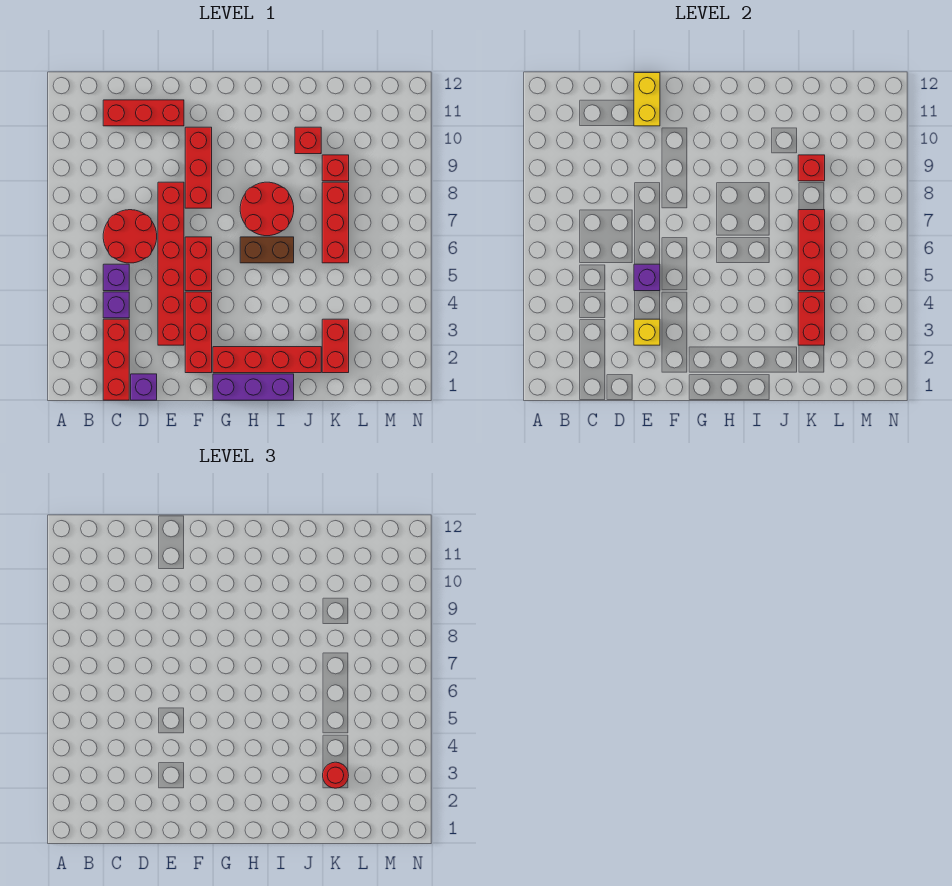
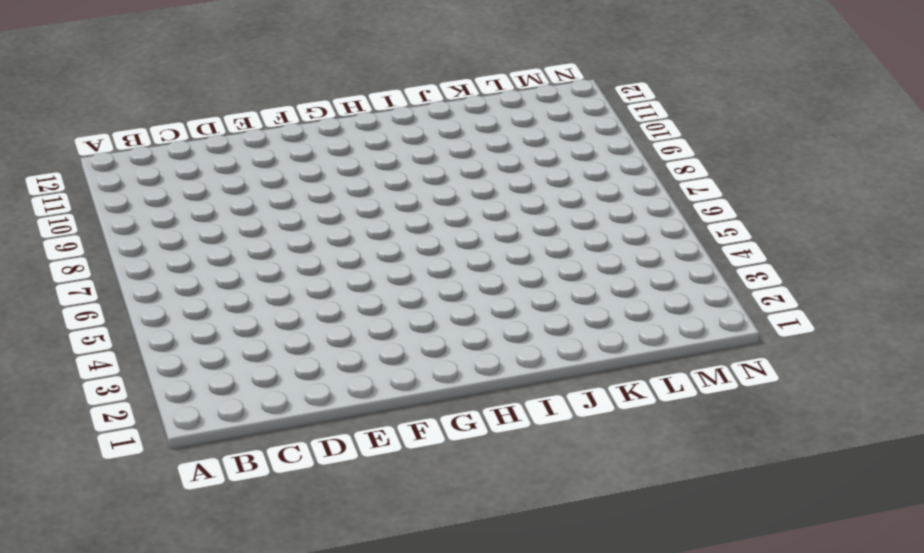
none -> red 1x3 brick [103,319,129,400]
none -> purple 1x1 brick [103,292,129,318]
none -> purple 1x1 brick [103,264,129,291]

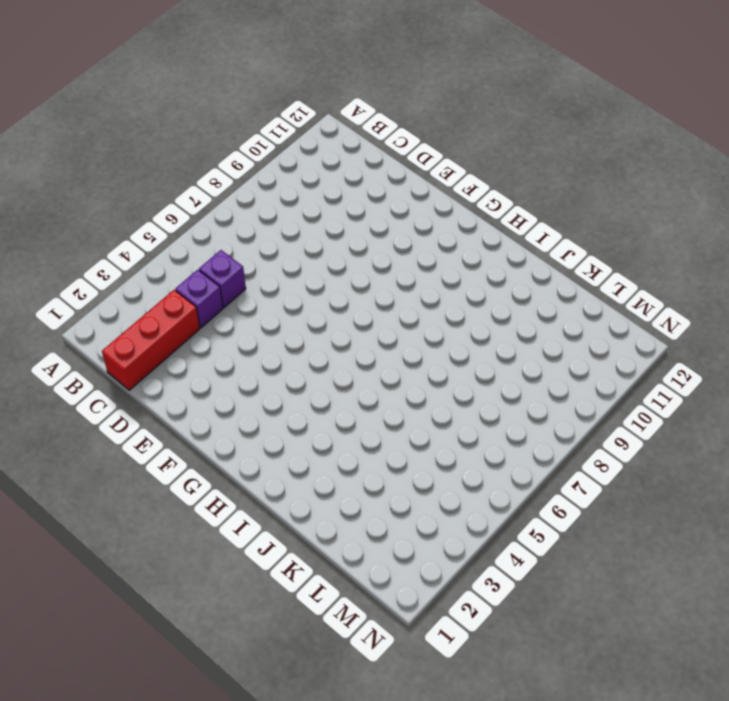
none -> red 2x2 round brick [103,210,157,263]
none -> red 1x3 brick [103,100,184,126]
none -> purple 1x1 brick [131,374,157,400]

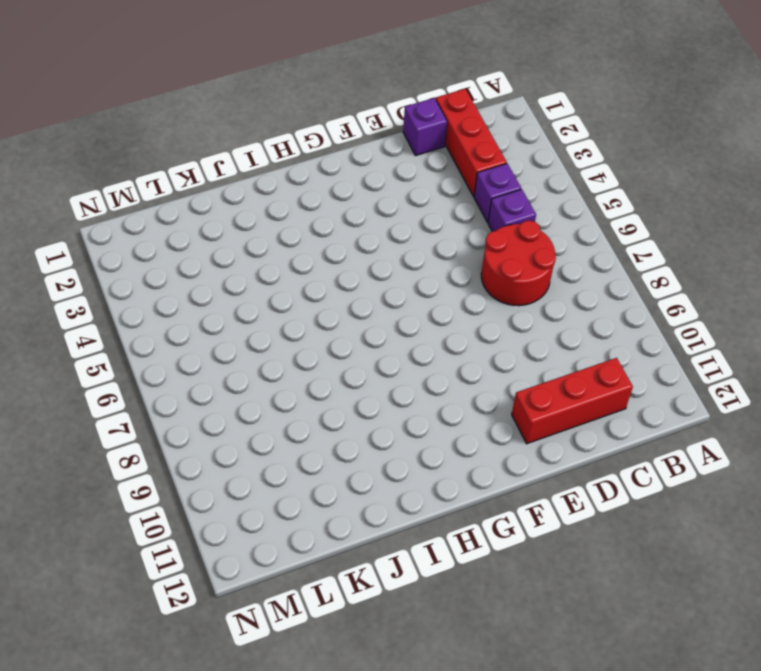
none -> red 1x6 brick [158,182,184,345]
none -> red 1x3 brick [185,292,212,373]
none -> red 1x2 brick [185,237,212,291]

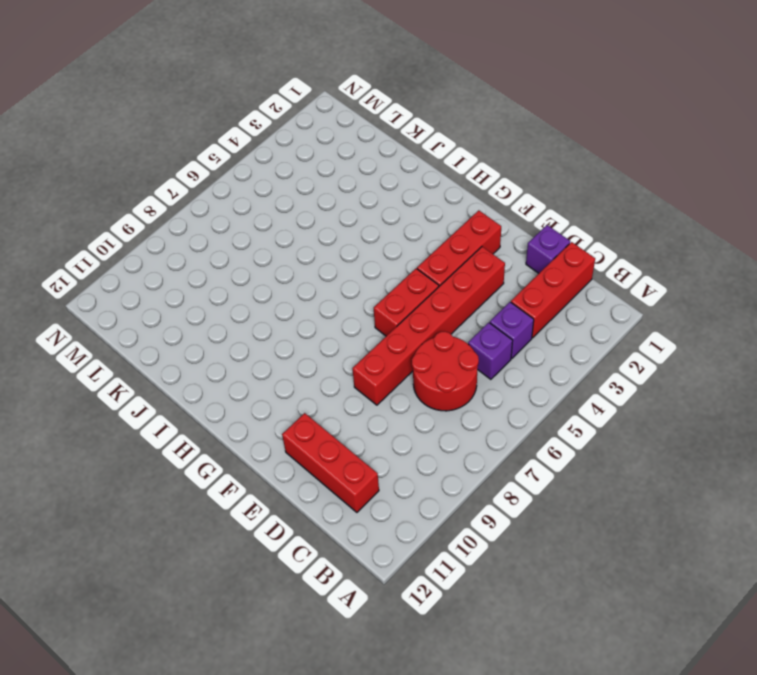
none -> red 1x3 brick [185,127,212,208]
none -> purple 1x3 brick [213,374,294,400]
none -> red 1x4 brick [213,347,321,373]

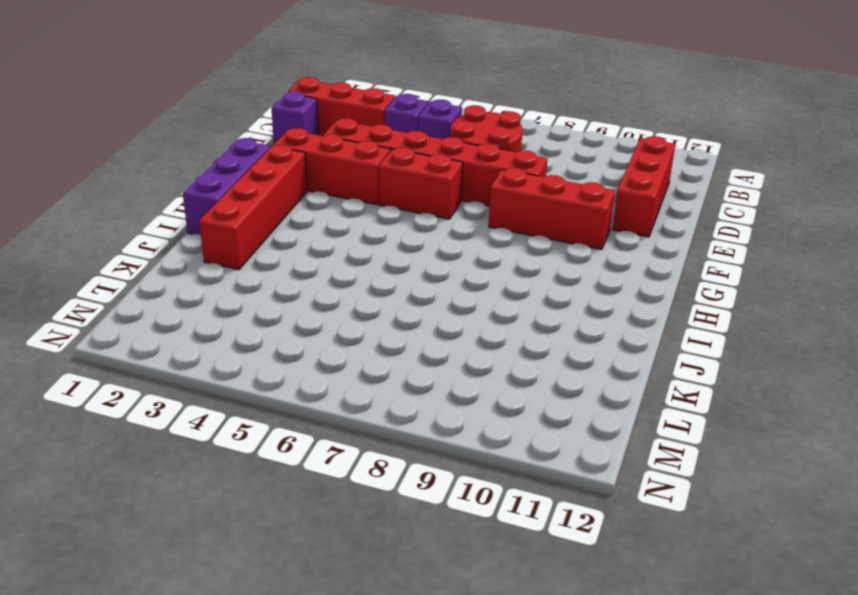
none -> brown 1x2 brick [240,237,294,263]
none -> red 2x2 round brick [240,182,294,236]
none -> red 1x1 brick [295,127,321,154]

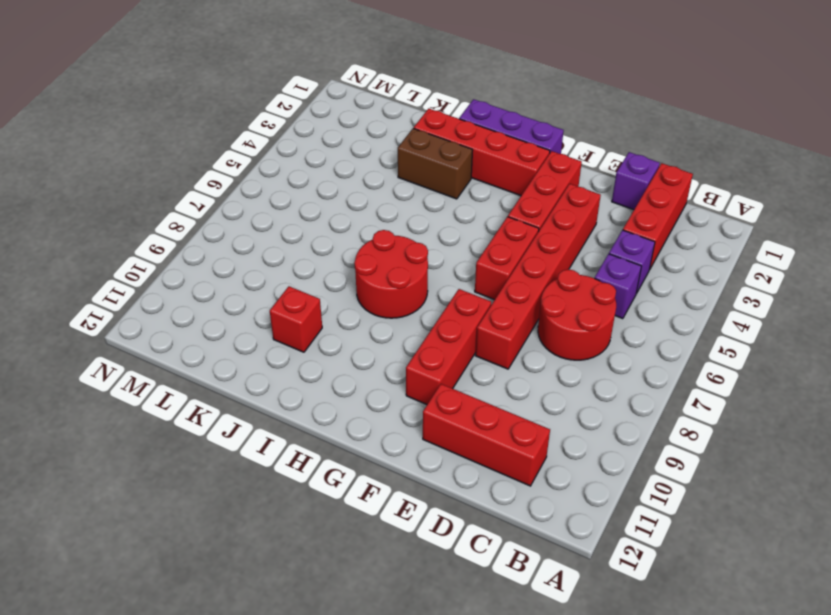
brown 1x2 brick [398,128,473,199] -> brown 1x2 brick moved to [240,237,294,263]
none -> red 1x2 brick [322,319,349,373]
none -> red 1x3 brick [322,182,349,263]
none -> red 1x1 brick [322,155,349,181]

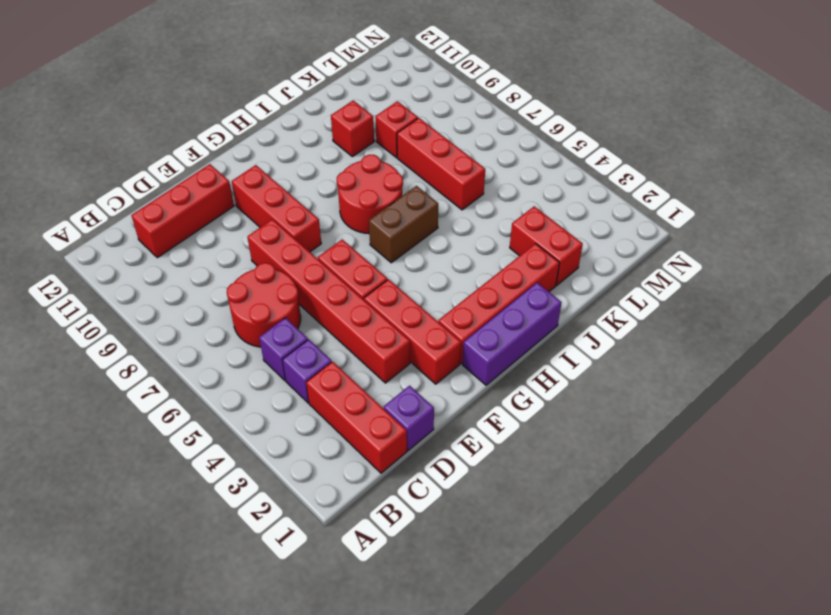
none -> yellow 1x1 brick [634,319,660,345]
none -> purple 1x1 brick [634,264,660,291]
none -> yellow 1x2 brick [634,73,660,126]

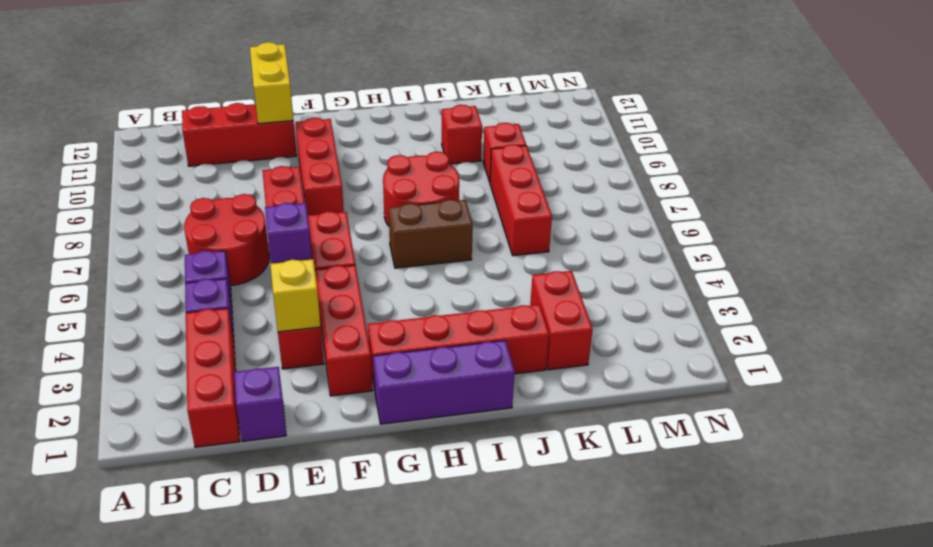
none -> red 1x2 brick [798,292,825,345]
none -> red 1x3 brick [798,210,825,291]
none -> red 1x1 brick [798,155,825,181]

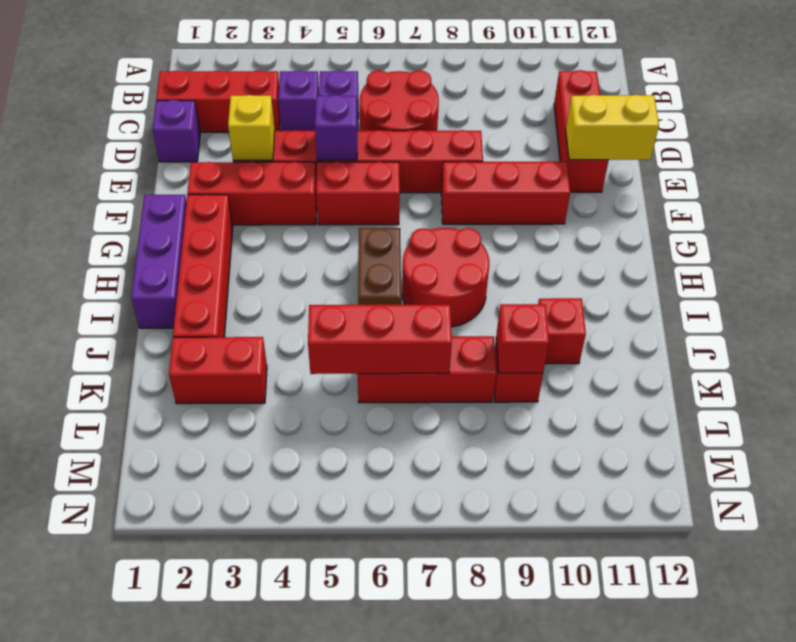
none -> red 1x2 brick [798,292,825,345]
none -> red 1x1 round brick [323,762,349,788]

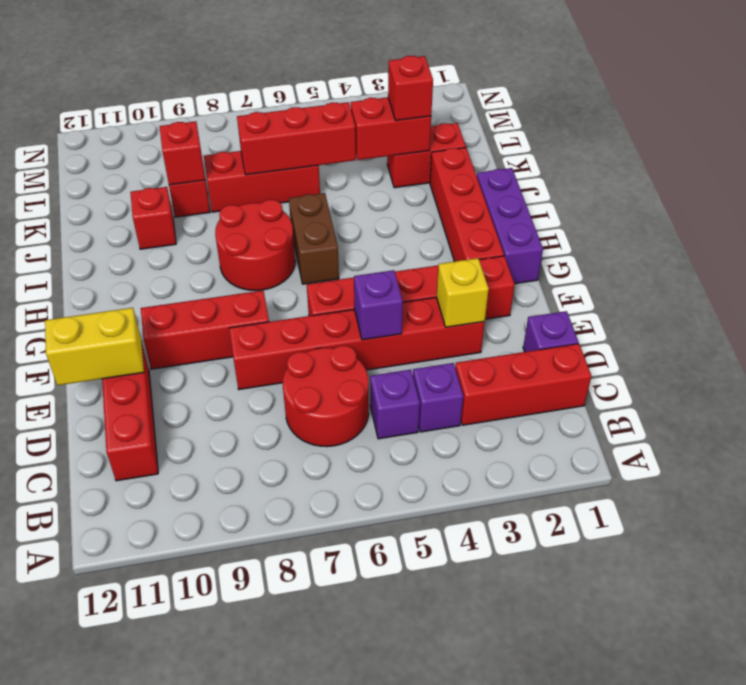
red 1x1 brick [388,56,433,121] -> red 1x1 round brick [323,762,349,788]

